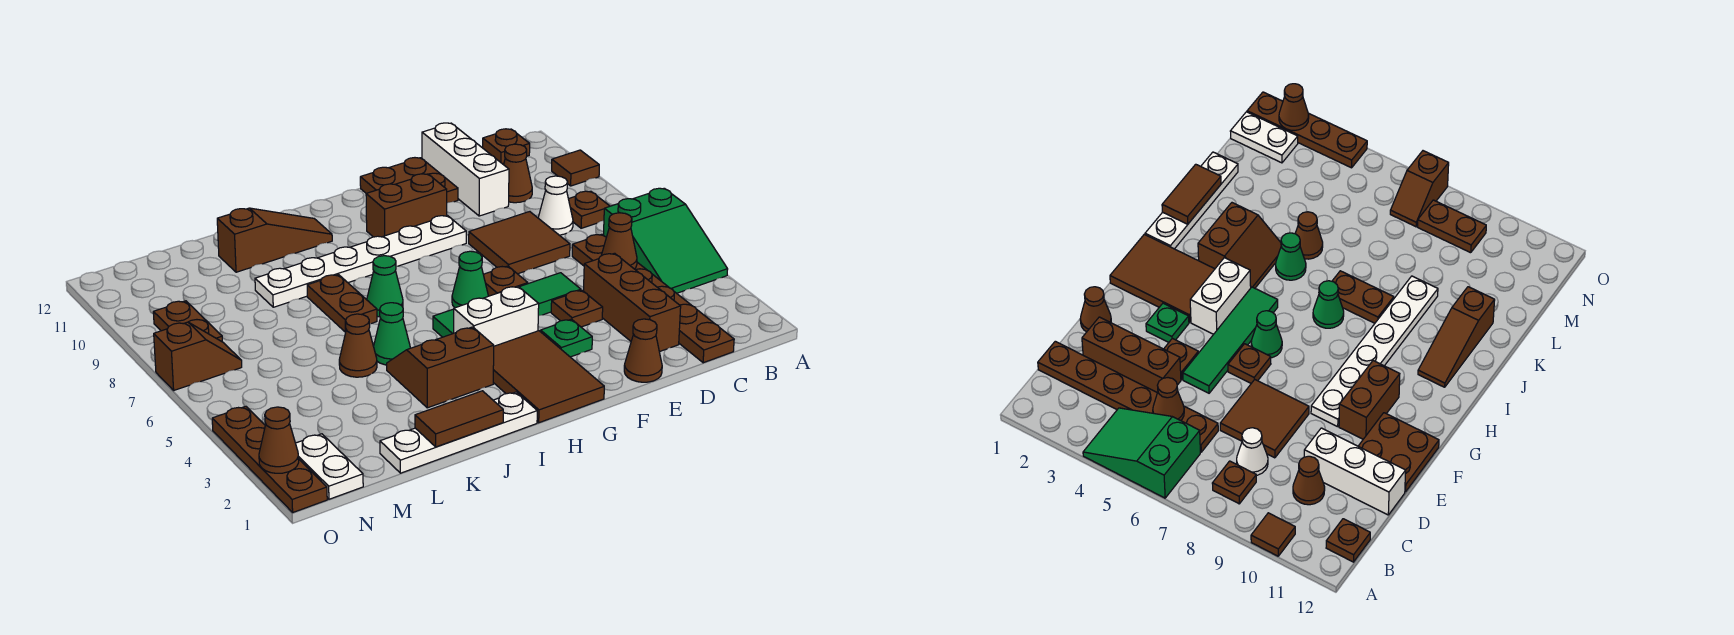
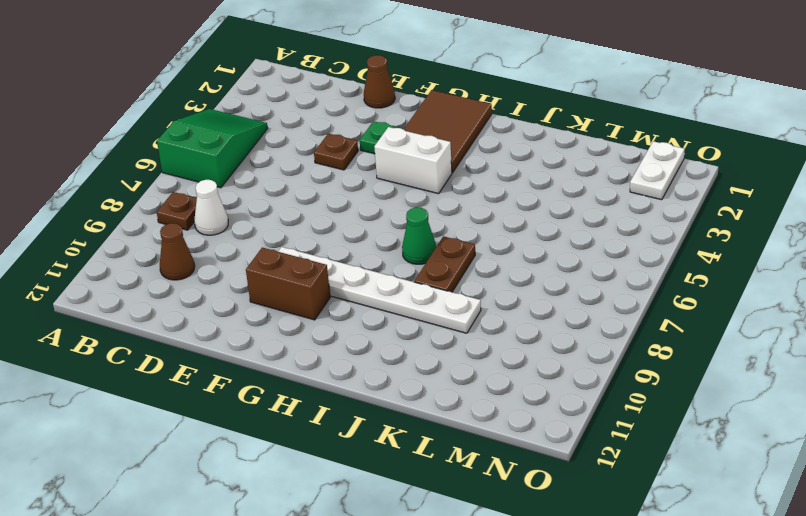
none -> brown 1x1 tile [552,150,599,186]
none -> brown 1x1 plate [483,129,530,164]
none -> brown 1x6 plate [572,234,734,363]
none -> brown 1x3 brick [584,253,681,352]

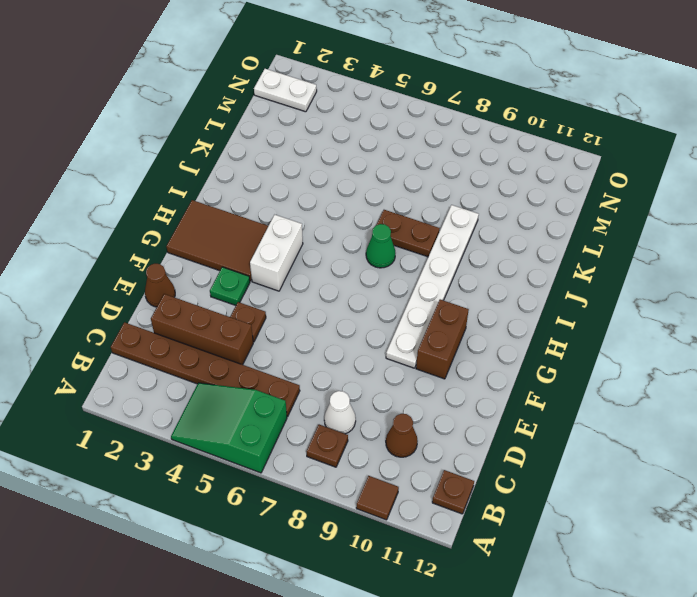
none -> brown 2x2 tile [469,212,570,274]
none -> white 1x3 brick [422,123,509,216]
none -> green 1x4 tile [433,273,581,337]
none -> brown 2x2 plate [360,158,458,203]

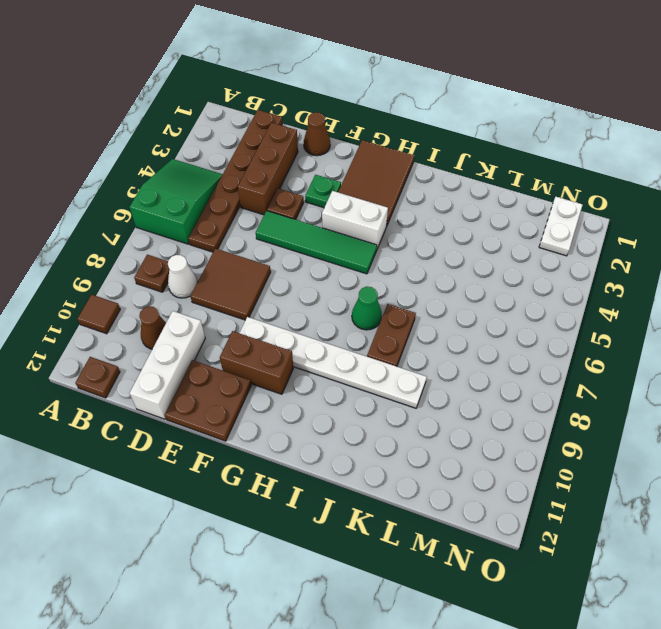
none -> brown 1x1 plate [483,266,528,296]
none -> green 1x1 cone [452,251,488,308]
none -> white 1x4 plate [380,392,537,473]
none -> brown 2x2 slope [387,327,494,408]

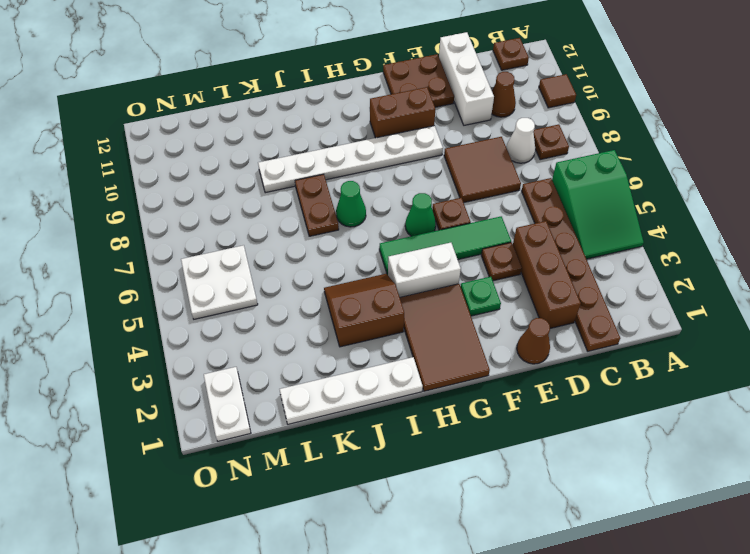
white 2x2 plate [181,245,258,319] -> none
none -> brown 1x3 slope [217,208,332,272]
none -> green 1x1 cone [374,303,410,365]
none -> brown 1x1 cone [339,314,377,377]
none -> brown 1x2 slope [154,322,242,390]

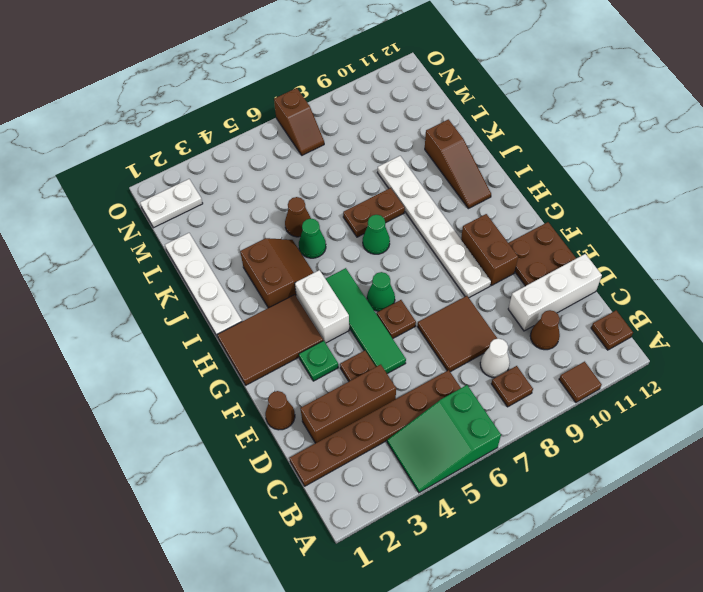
none -> brown 1x2 plate [153,301,222,341]
none -> brown 1x4 plate [212,406,327,512]
none -> brown 1x1 cone [601,213,637,269]
none -> brown 1x2 tile [415,391,503,447]

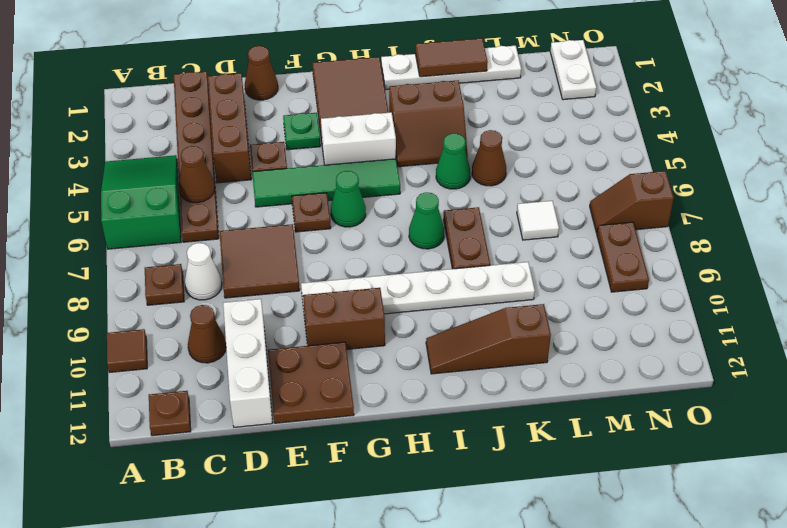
white 1x1 tile [517,201,559,240] -> none
none -> brown 1x4 plate [212,406,327,512]
none -> brown 1x1 cone [259,407,299,473]

